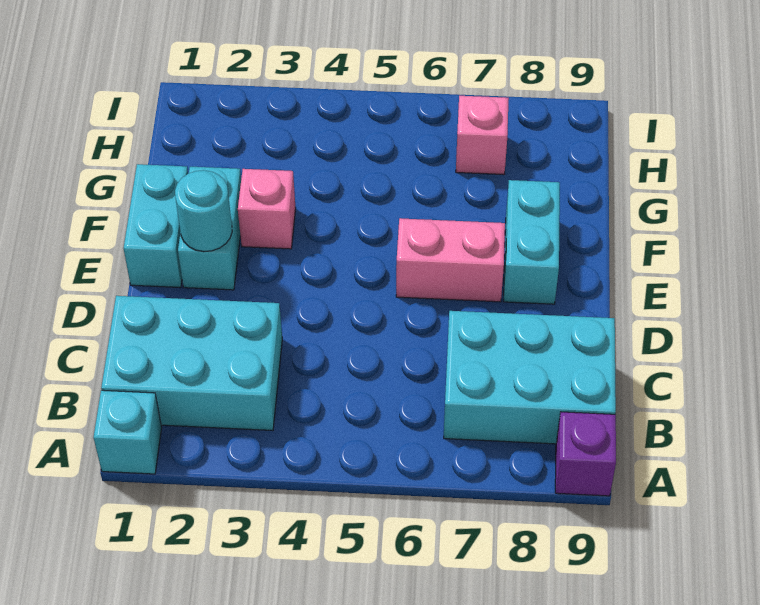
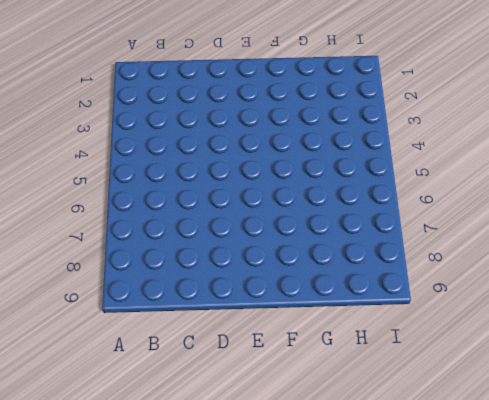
none -> cyan 1x1 brick [93,390,162,474]
none -> purple 1x1 brick [555,412,616,496]

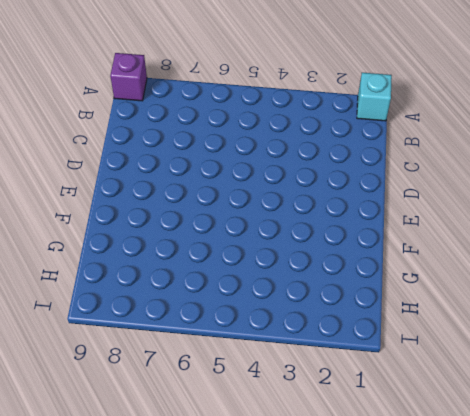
none -> cyan 2x3 brick [101,296,282,431]
none -> cyan 2x3 brick [444,311,616,444]

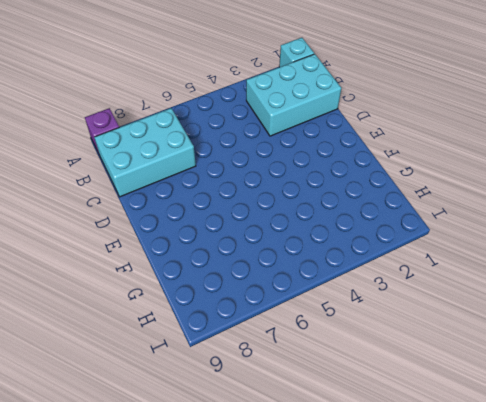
none -> cyan 1x2 brick [124,164,188,288]
none -> cyan 1x2 brick [178,167,241,290]

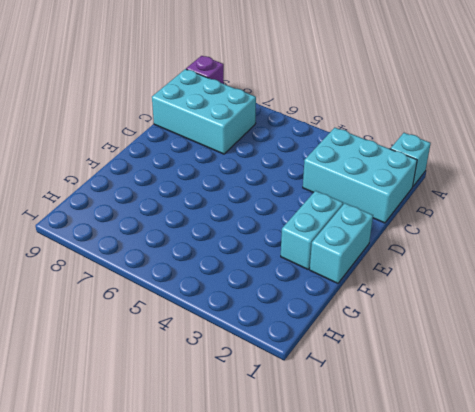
none -> pink 1x2 brick [396,218,505,302]
none -> cyan 1x2 brick [504,180,560,304]

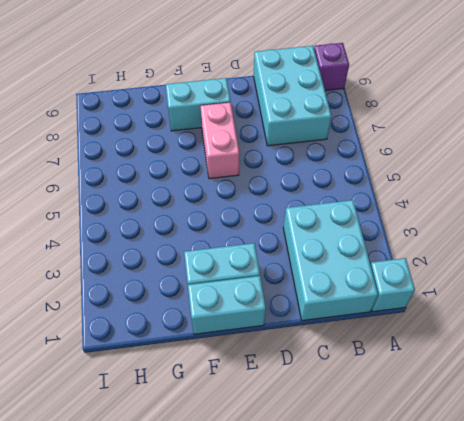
none -> pink 1x1 brick [238,169,296,249]
none -> pink 1x1 brick [456,96,509,175]

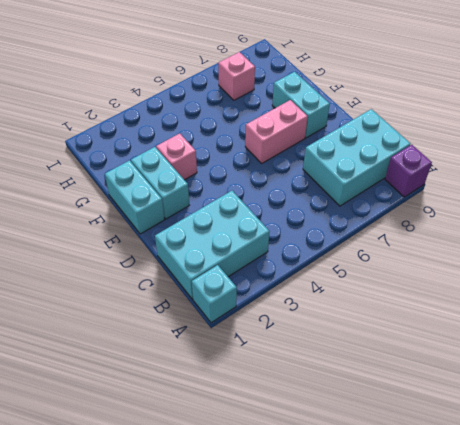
none -> cyan 1x1 round brick [175,170,232,252]

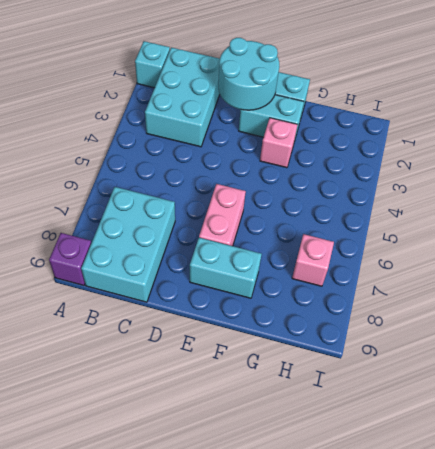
cyan 2x2 round brick [218,38,279,110] -> cyan 1x1 round brick [175,170,232,252]

